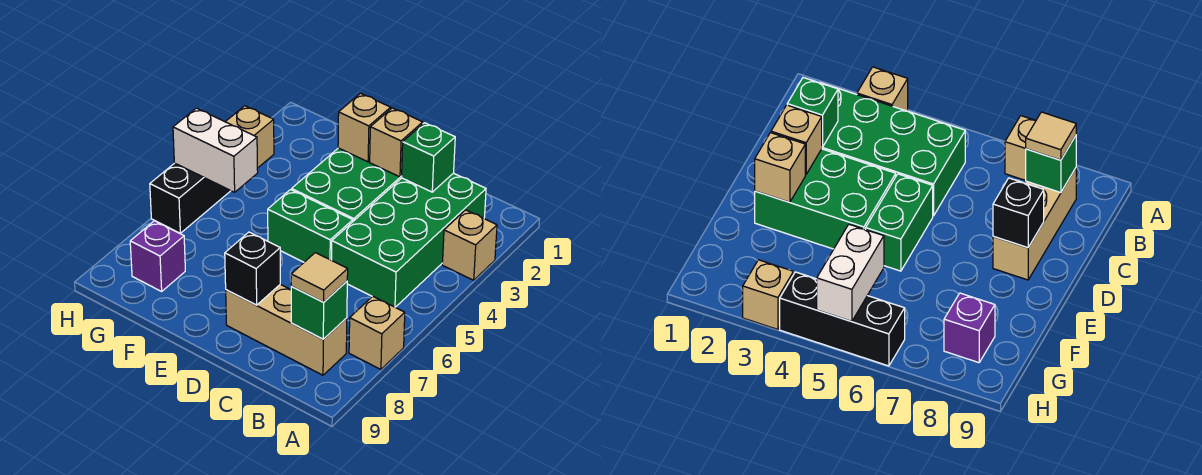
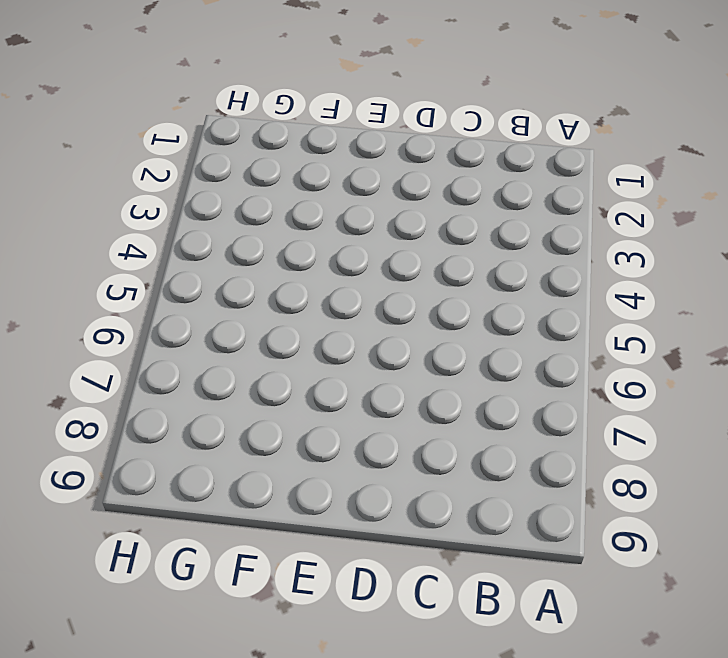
none -> tan 1x1 brick [442,210,497,280]
none -> tan 1x1 brick [349,296,405,369]
none -> green 2x4 brick [332,173,486,307]

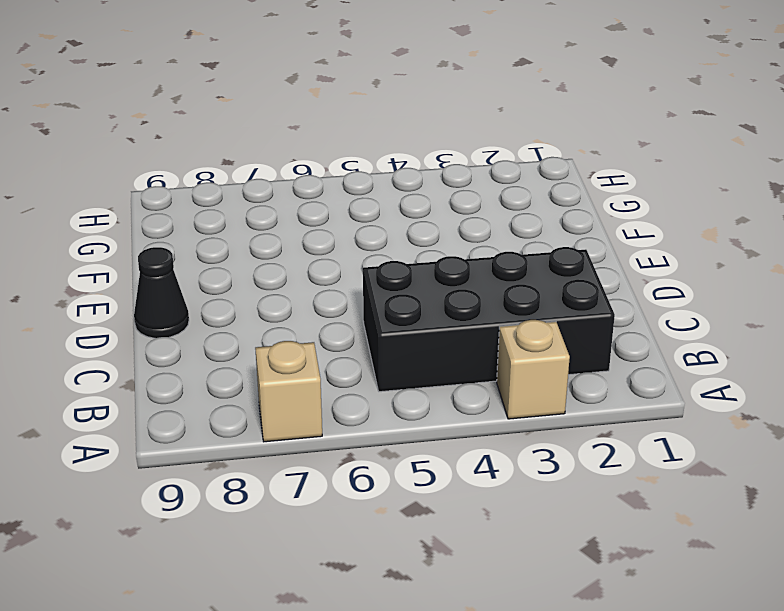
black 2x4 brick [363,247,615,392] -> green 2x4 brick [332,173,486,307]
black 1x1 cone [134,247,189,338] -> none
none -> tan 1x3 brick [226,284,347,375]
none -> green 2x3 brick [292,148,402,221]
none -> green 1x2 brick [268,190,353,262]

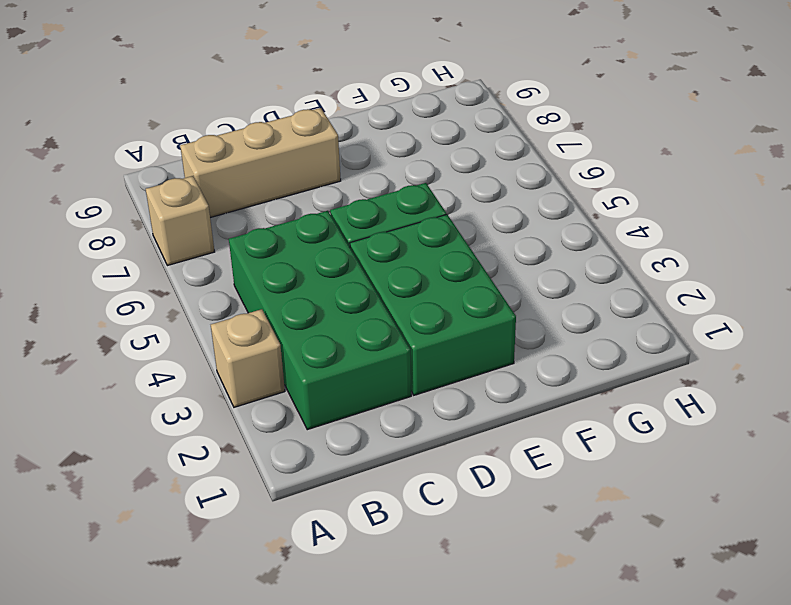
none -> purple 1x1 brick [130,221,185,291]
none -> tan 1x1 brick [225,106,274,168]
none -> black 1x3 brick [150,163,230,233]

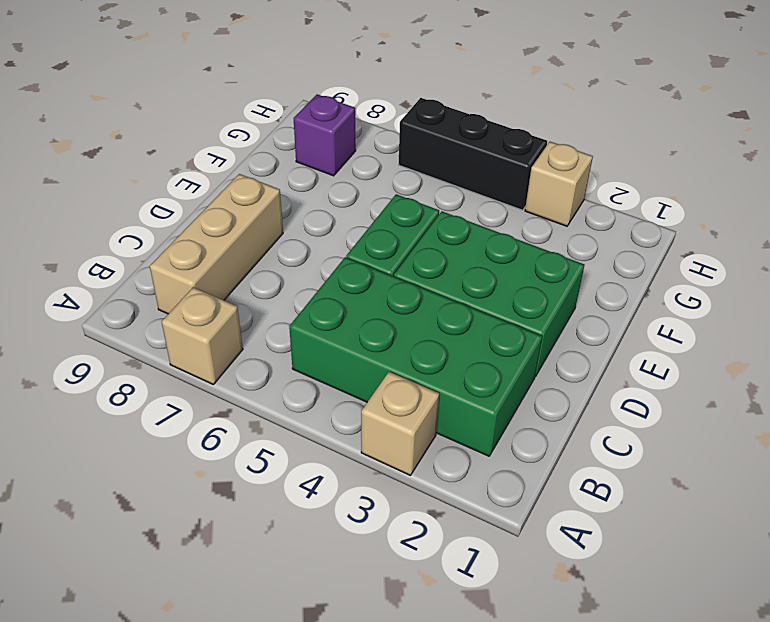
none -> green 1x1 brick [291,281,347,339]
none -> green 1x1 brick [402,123,455,192]
none -> tan 1x1 brick [370,108,423,177]

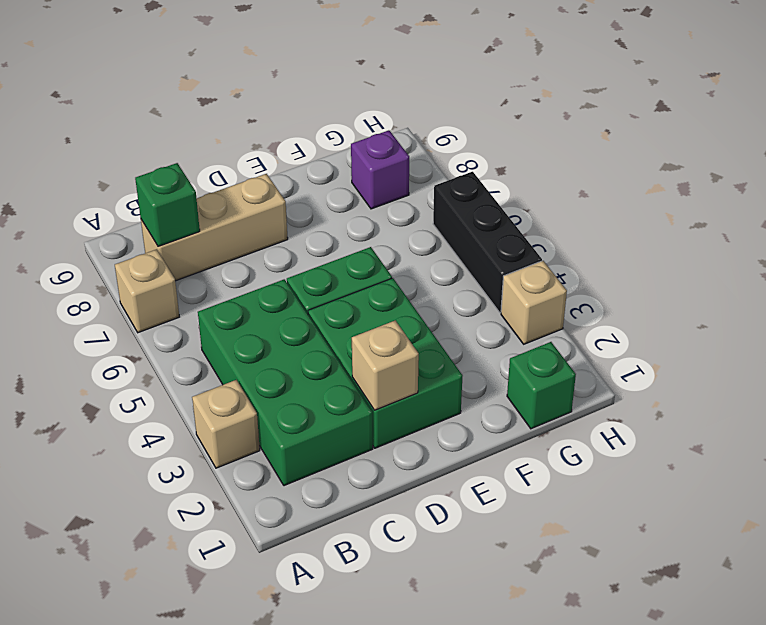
green 1x1 brick [507,342,576,429] -> green 1x1 brick moved to [402,123,455,192]
none -> black 1x1 brick [225,232,280,305]
none -> tan 1x1 brick [338,93,391,162]
none -> white 1x2 brick [173,108,258,192]

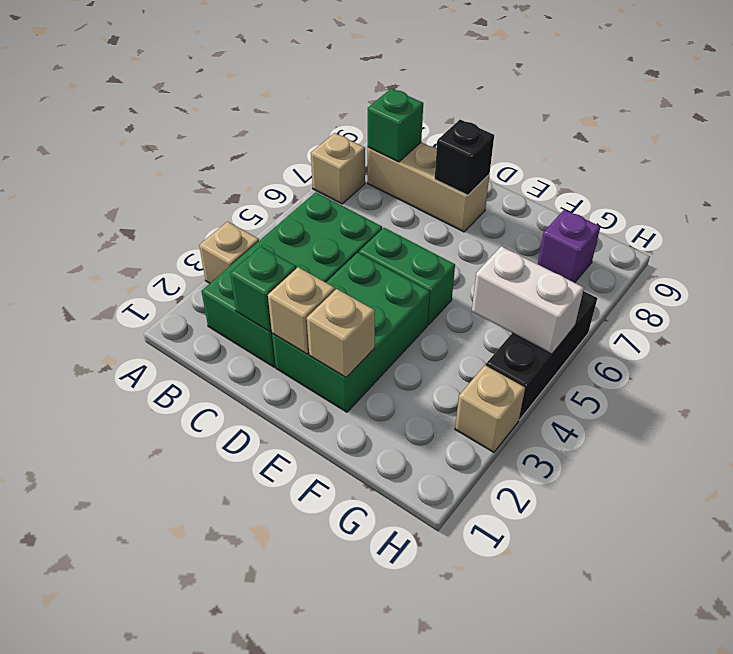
none -> tan 1x1 tile [291,253,348,302]

